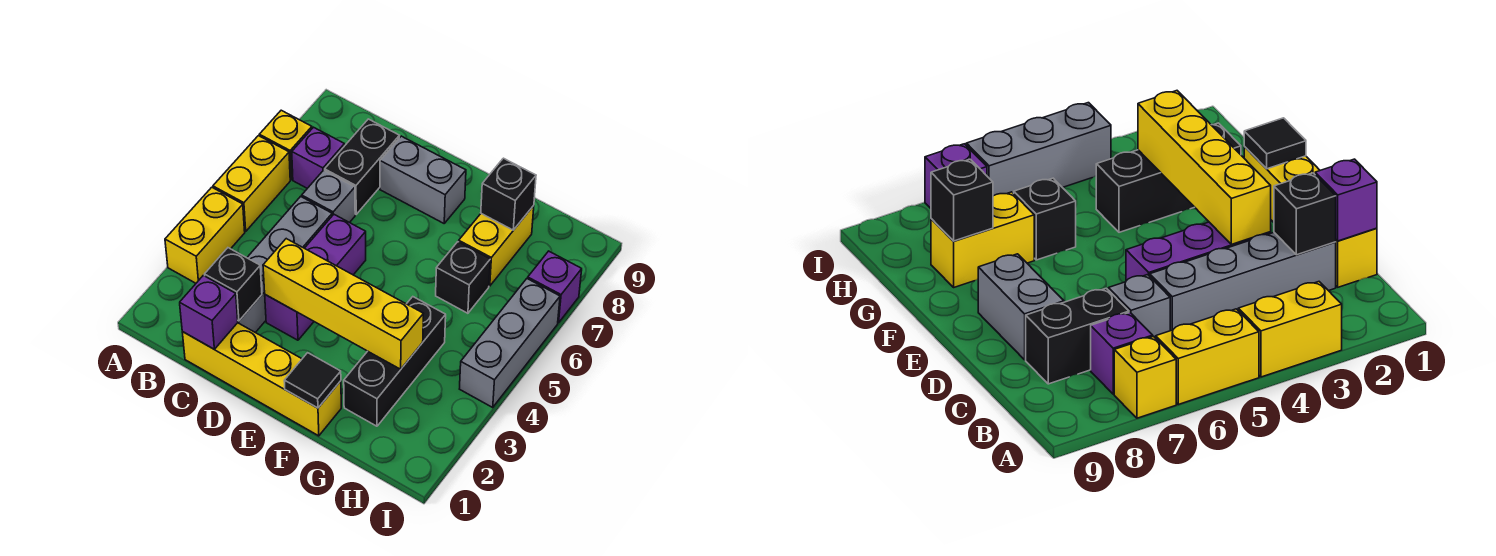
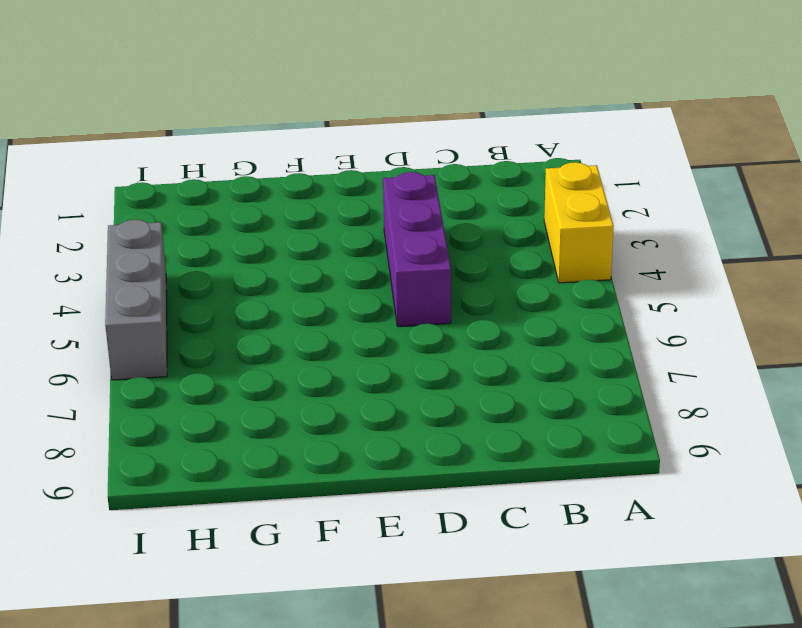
none -> yellow 1x2 brick [213,136,290,231]
none -> yellow 1x1 brick [259,110,312,180]
none -> purple 1x1 brick [292,127,344,188]

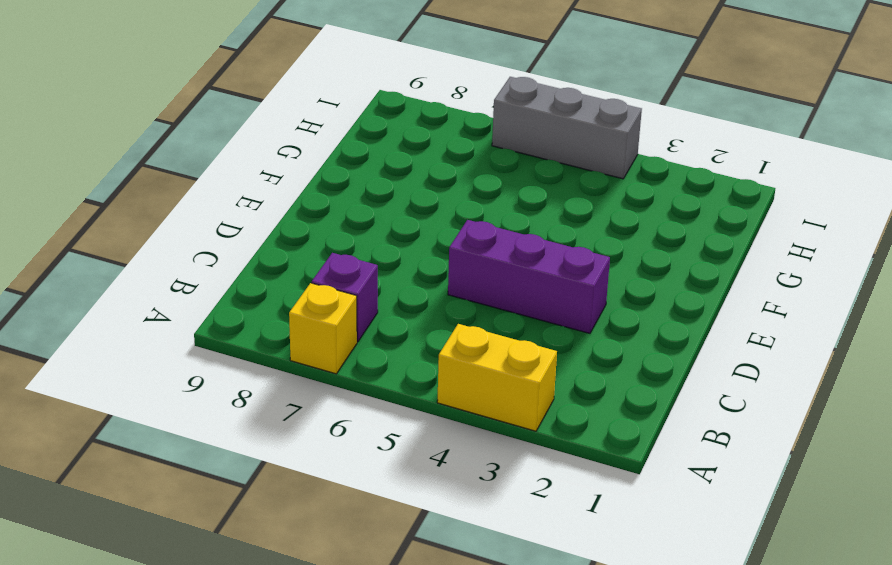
none -> yellow 1x2 brick [213,136,290,231]
none -> yellow 1x4 brick [182,323,341,436]
none -> grey 1x4 brick [238,196,332,333]

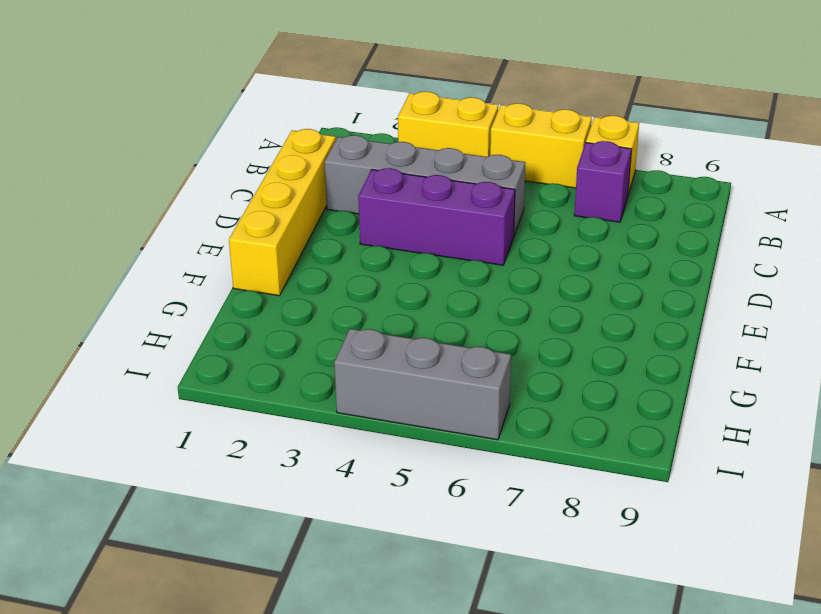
none -> grey 1x1 brick [302,170,355,223]
none -> black 1x2 brick [325,119,399,214]
none -> grey 1x2 brick [380,136,466,223]

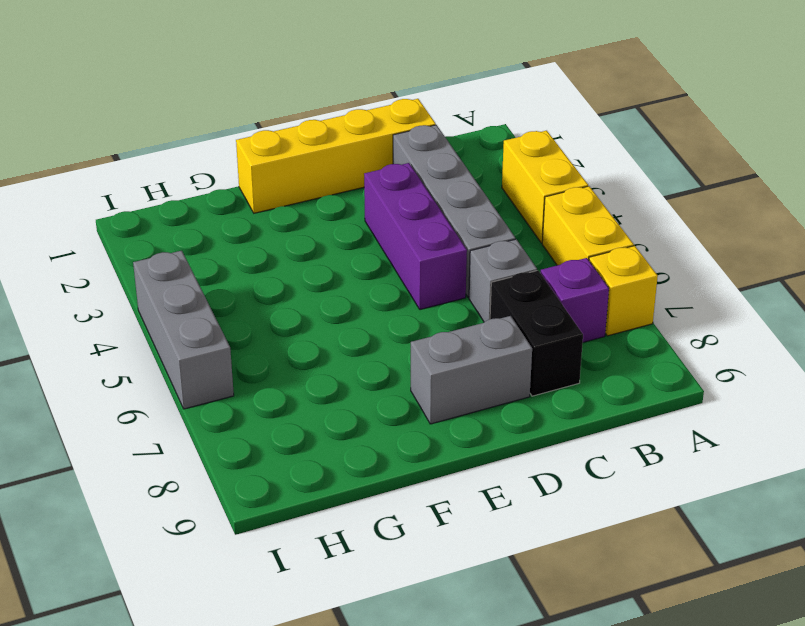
none -> black 1x3 brick [344,297,446,426]
none -> black 1x1 brick [436,242,490,313]
none -> yellow 1x2 brick [459,206,534,286]

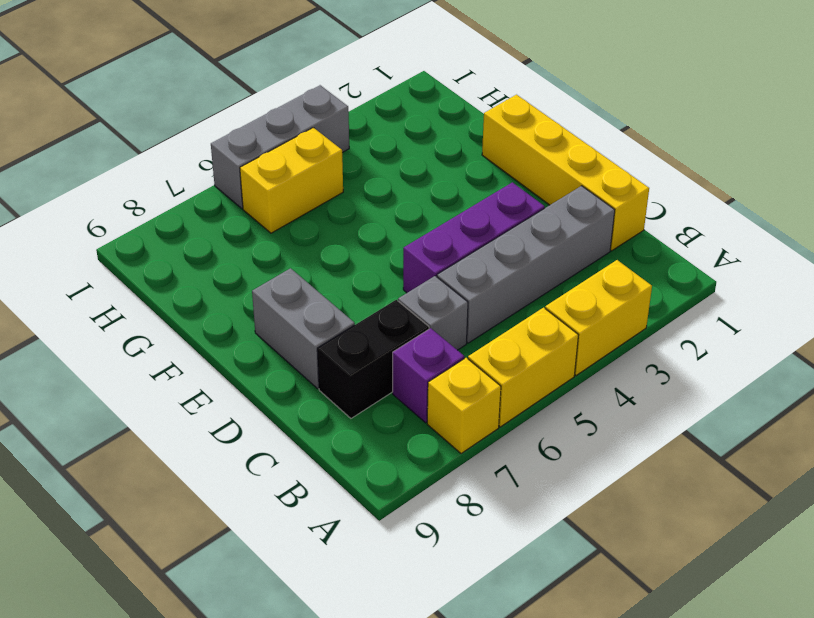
yellow 1x2 brick [240,128,343,233] -> yellow 1x2 brick moved to [459,206,534,286]
none -> black 1x3 brick [344,297,446,426]
none -> black 1x1 brick [436,242,490,313]
none -> purple 1x1 brick [528,251,582,323]

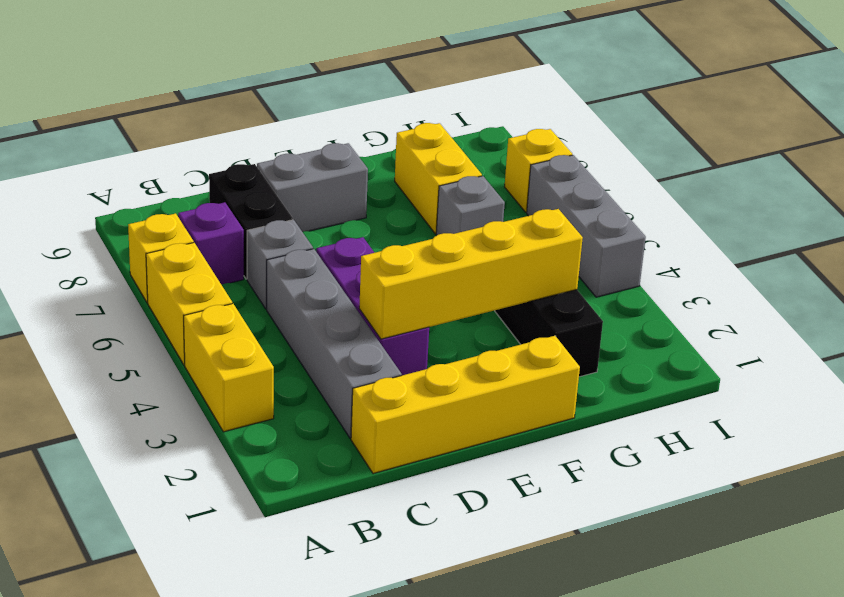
grey 1x1 brick [436,176,505,236] -> black 1x1 brick [436,242,490,313]
yellow 1x1 brick [505,129,572,212] -> purple 1x1 brick [528,251,582,323]
none -> purple 1x1 brick [180,275,238,349]
none -> black 1x1 brick [205,248,262,321]
none -> black 1x1 tile [284,353,341,408]

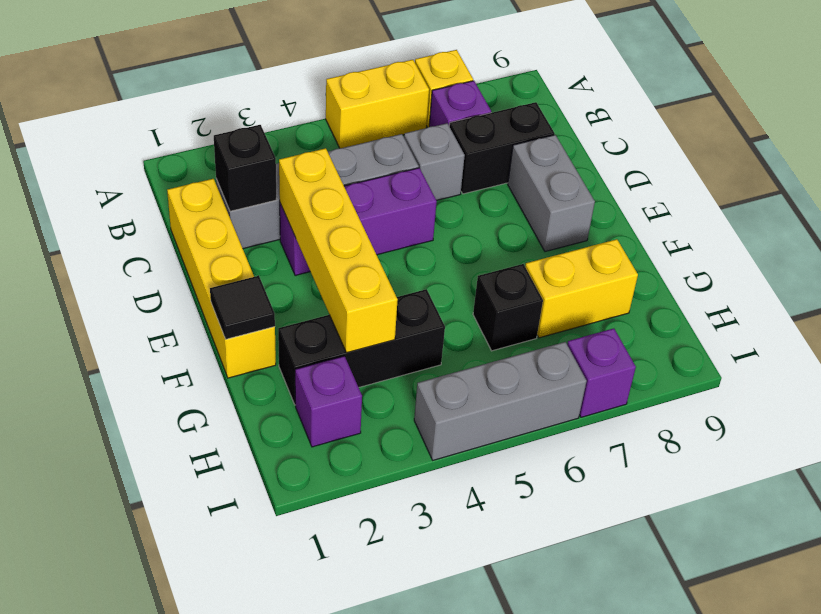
purple 1x1 brick [295,356,362,447] -> purple 1x1 brick moved to [180,275,238,349]
none -> yellow 1x2 brick [165,187,245,283]
none -> black 1x1 brick [481,158,536,230]

